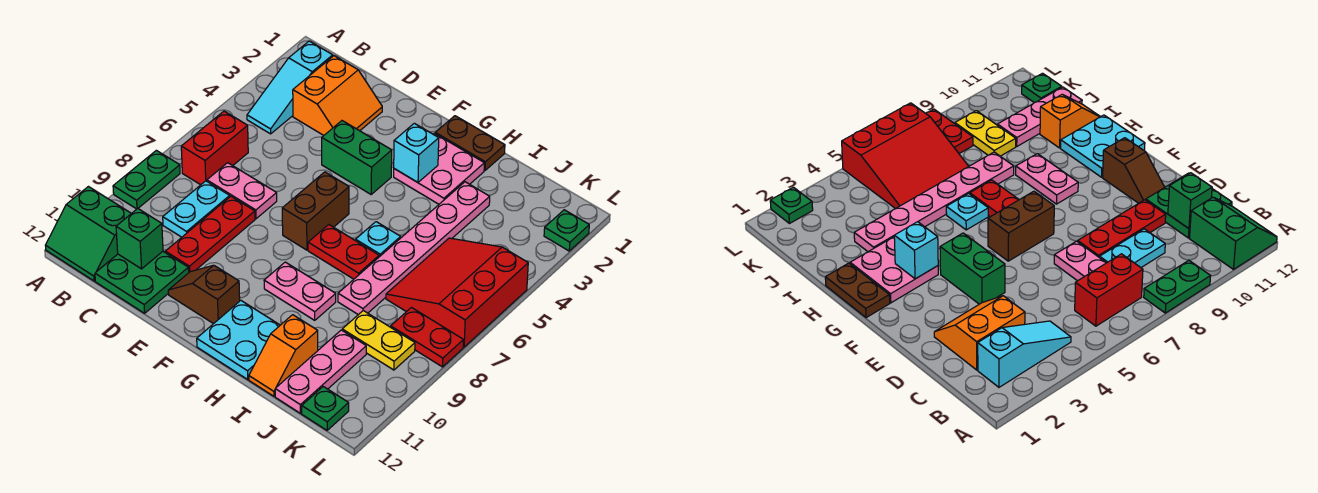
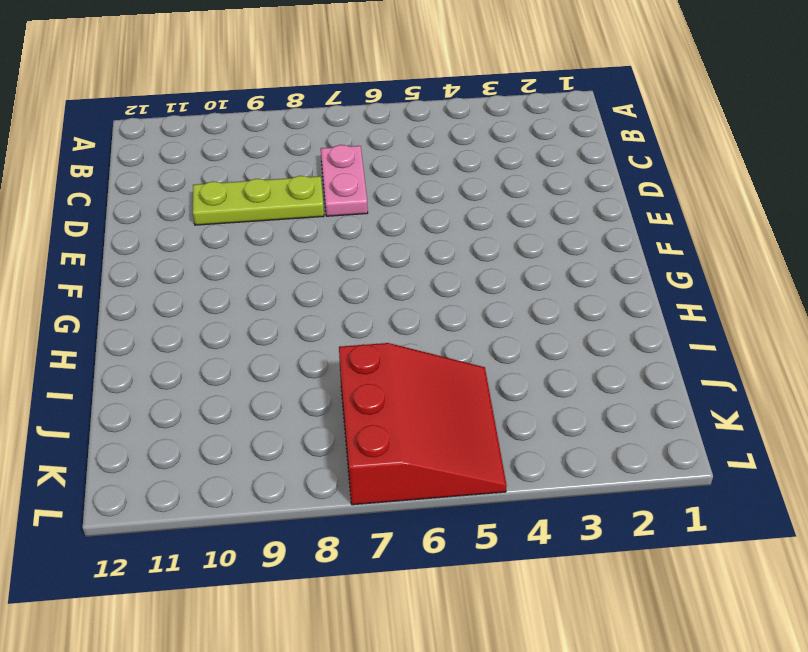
lime 1x3 plate [193,176,324,225] -> red 1x3 plate [165,196,255,272]
red 3x3 slope [339,343,507,505] -> red 3x3 slope turned to [386,238,528,347]
none -> green 1x2 plate [113,150,180,209]
none -> green 2x2 slope [45,187,132,281]
none -> cyan 1x3 slope [247,41,333,134]

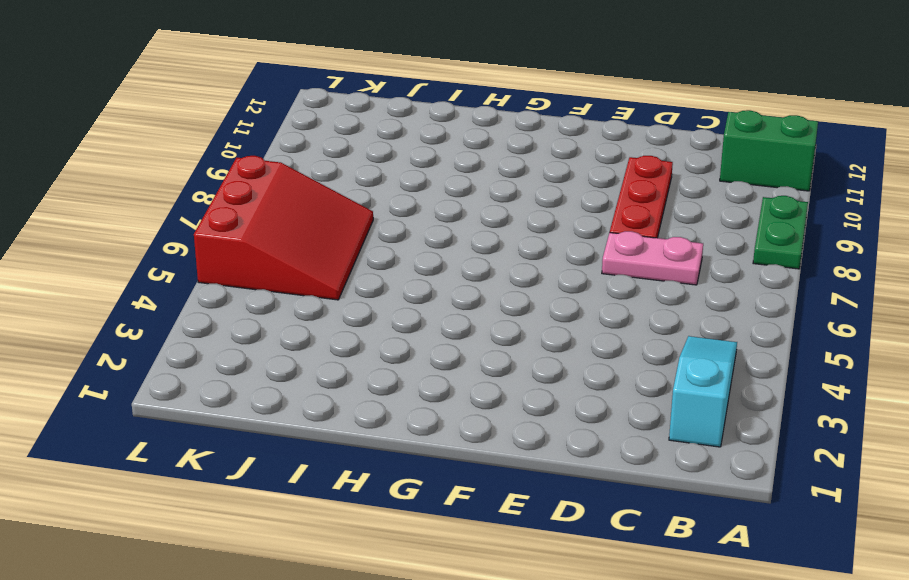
none -> red 1x2 brick [181,111,248,185]
none -> orange 2x2 slope [293,56,382,135]
none -> cyan 1x2 plate [163,181,230,237]

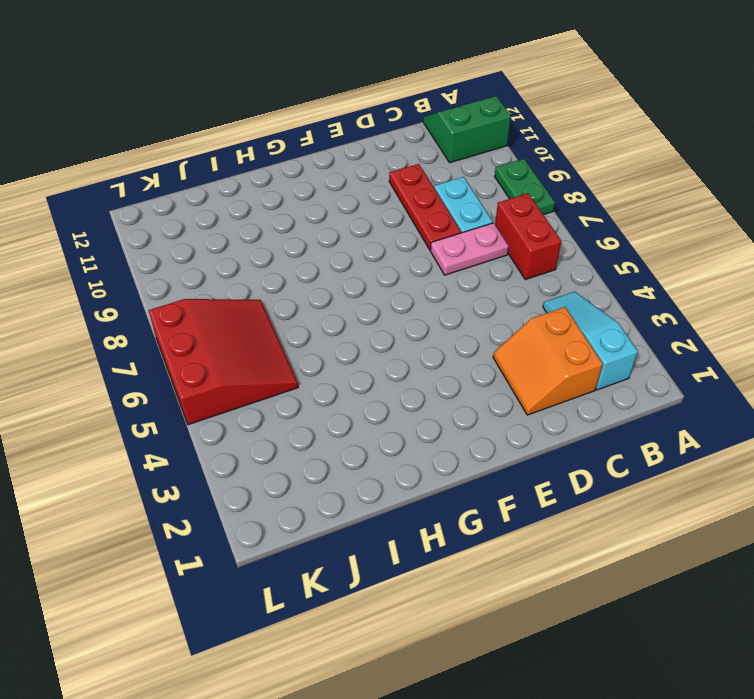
none -> green 2x2 plate [95,252,189,313]
none -> green 1x2 brick [322,121,392,194]
none -> brown 1x2 slope [168,265,240,324]

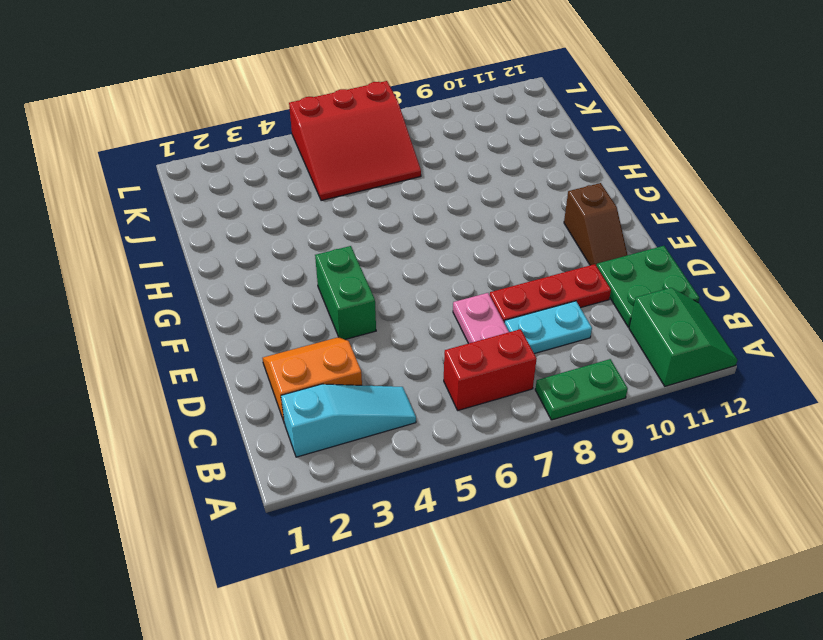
none -> brown 1x2 brick [282,172,349,250]
none -> brown 1x2 plate [435,116,505,170]
none -> pink 2x2 plate [394,133,484,204]

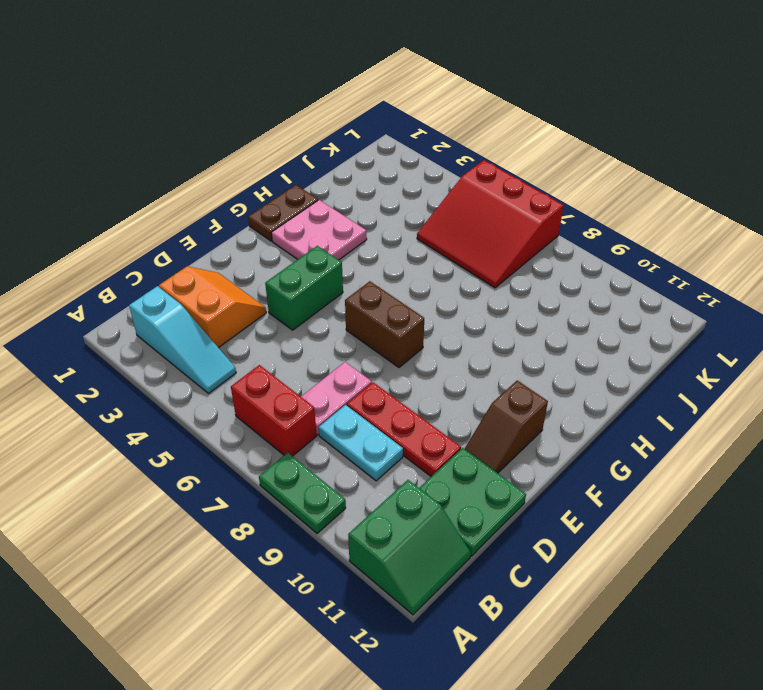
none -> red 1x2 plate [308,225,379,279]
none -> pink 1x2 plate [264,262,336,320]
none -> cyan 2x2 plate [197,301,280,379]

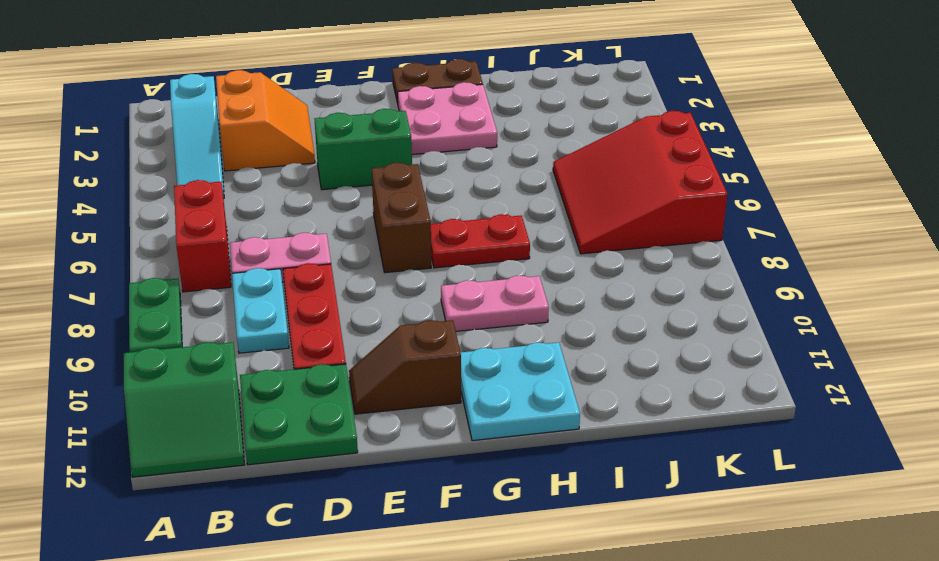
none -> cyan 1x1 plate [356,222,401,257]
none -> pink 1x6 plate [338,182,490,315]
none -> orange 1x2 slope [249,315,318,396]

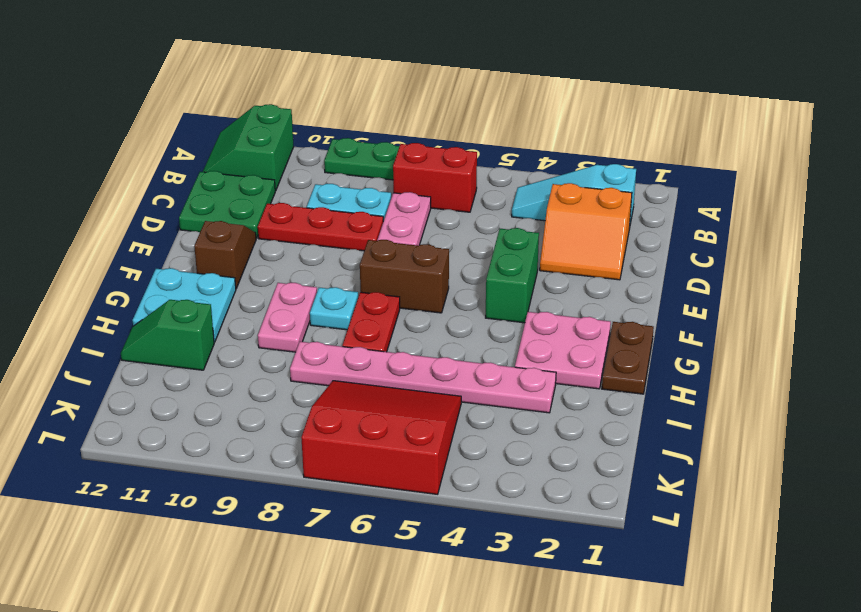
cyan 1x1 plate [310,287,358,330] -> cyan 1x1 plate moved to [356,222,401,257]
green 1x2 slope [121,300,214,370] -> orange 1x2 slope [249,315,318,396]
none -> yellow 1x2 plate [342,311,415,370]
none -> pink 1x3 plate [275,330,366,413]
none -> red 1x2 plate [391,308,463,367]

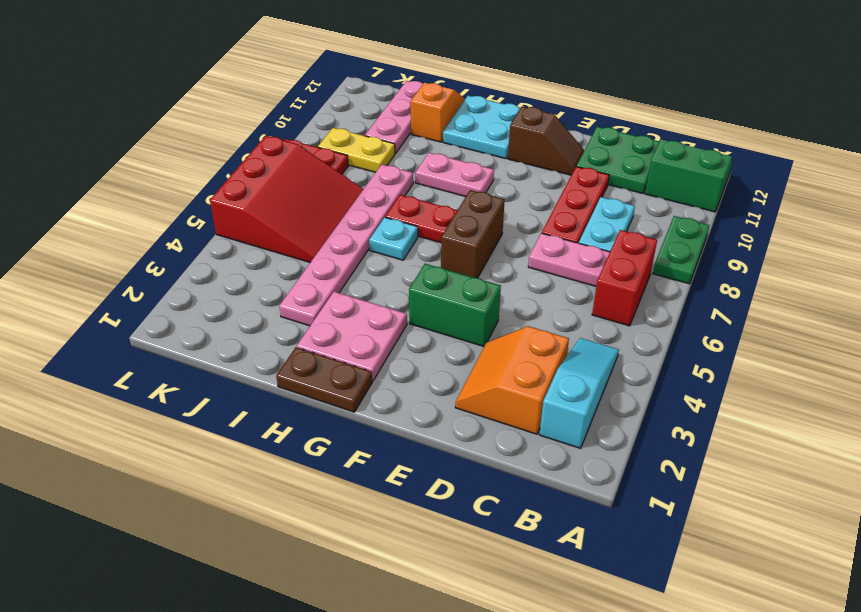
none -> green 1x1 plate [302,387,349,430]
none -> green 1x1 plate [544,210,589,251]
none -> green 1x1 brick [116,209,163,269]

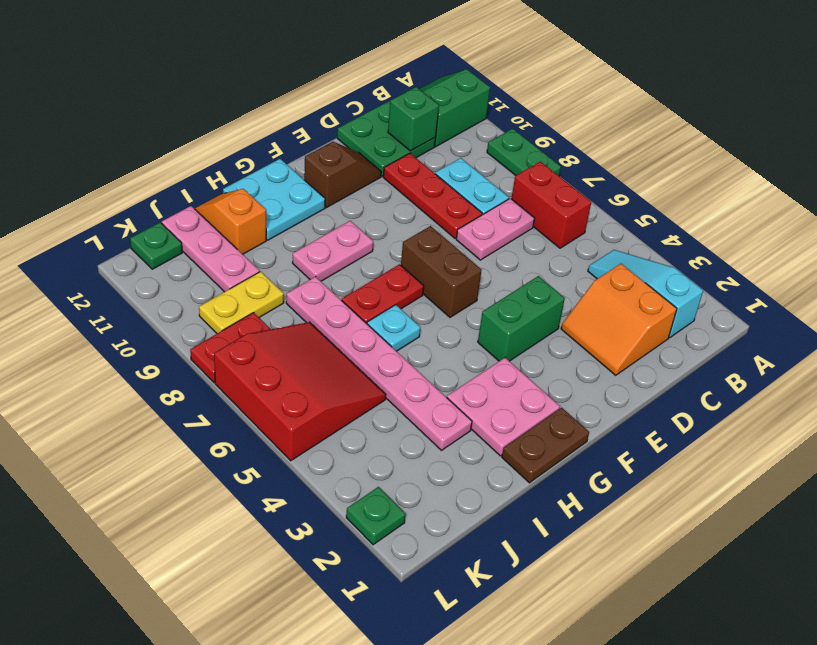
none -> cyan 1x1 brick [394,123,439,182]

